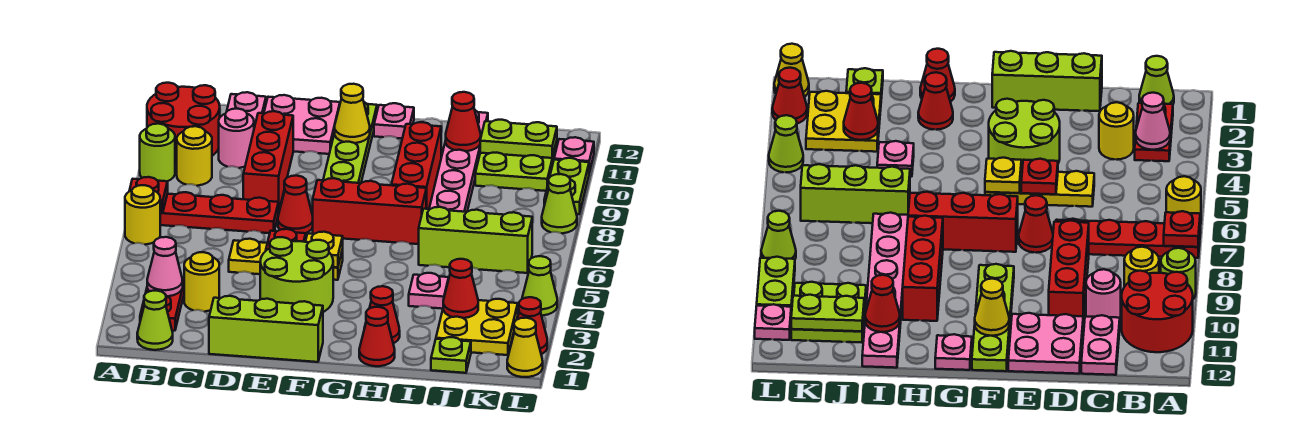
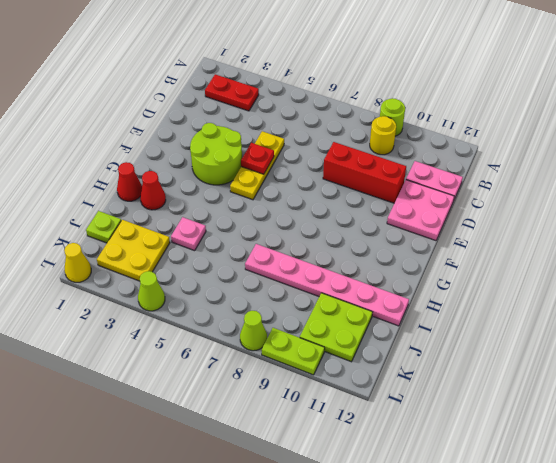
none -> yellow 1x1 round brick [125,185,160,244]
none -> red 1x4 plate [160,192,278,233]
none -> red 2x2 round brick [147,83,220,164]
none -> lime 1x1 cone [137,291,173,350]

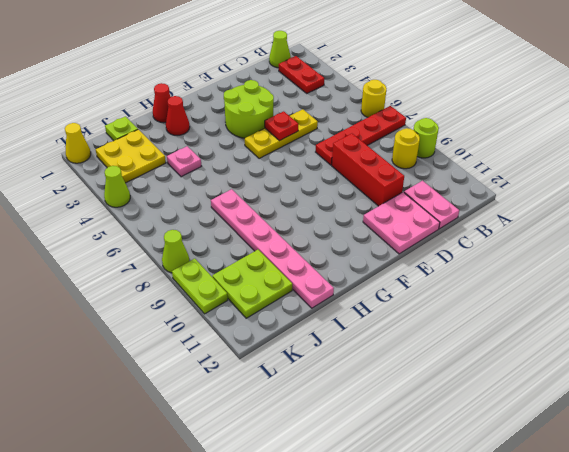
none -> red 2x2 round brick [147,83,220,164]
none -> yellow 1x1 round brick [184,252,219,312]
none -> pink 1x1 round brick [219,109,254,168]
none -> lime 1x3 brick [209,296,323,362]

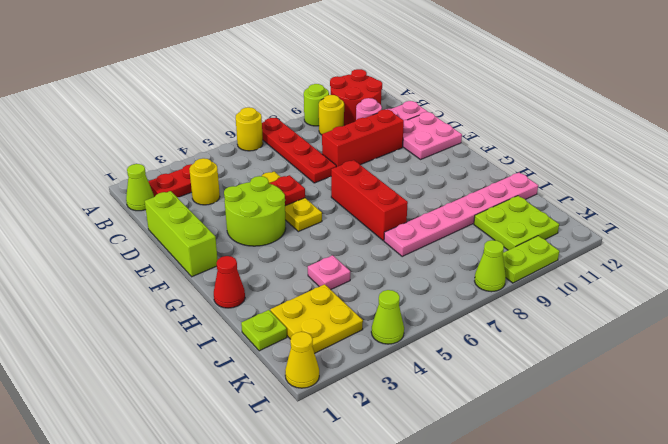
none -> red 1x1 cone [278,176,313,233]
none -> lime 1x4 plate [323,102,377,183]
none -> pink 1x1 plate [374,103,414,139]
none -> red 1x1 cone [364,286,400,343]

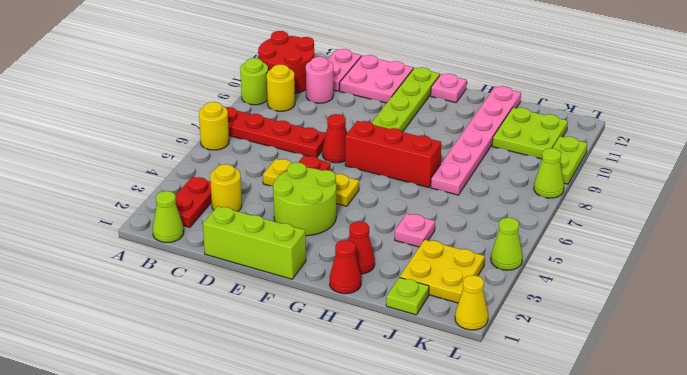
none -> red 1x3 brick [243,111,293,213]
none -> red 1x3 brick [391,122,441,209]
none -> lime 1x3 brick [419,207,532,273]
none -> red 1x1 cone [512,297,547,354]

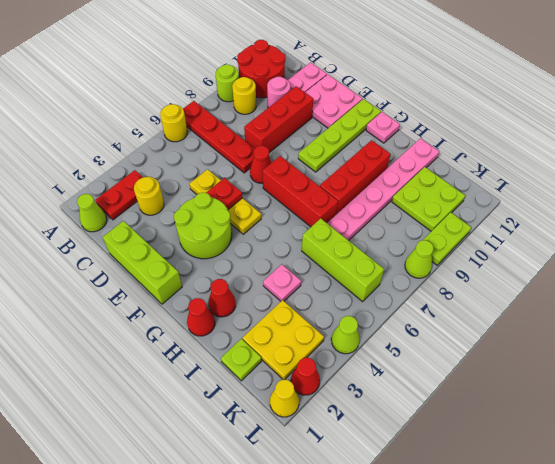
none -> pink 1x1 plate [554,137,594,172]
none -> red 1x1 plate [129,177,168,213]
none -> pink 1x1 cone [147,237,183,296]
none -> yellow 1x1 plate [305,232,343,268]

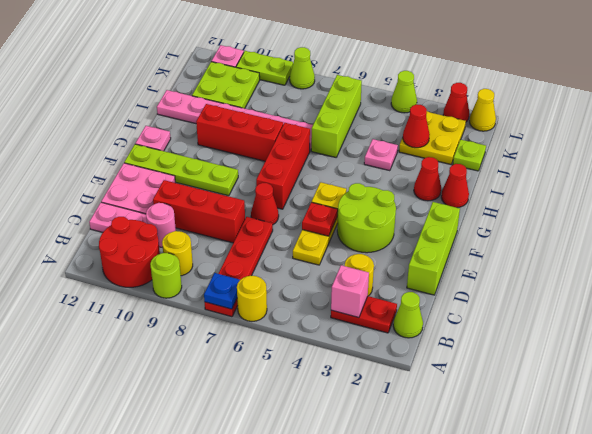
blue 1x1 plate [204,273,240,309] -> red 1x1 plate [129,177,168,213]
pink 1x1 brick [331,265,369,318] -> pink 1x1 cone [147,237,183,296]
none -> yellow 1x1 cone [335,84,370,143]
none -> red 1x1 cone [446,92,481,151]
none -> lime 1x2 plate [480,120,557,158]

